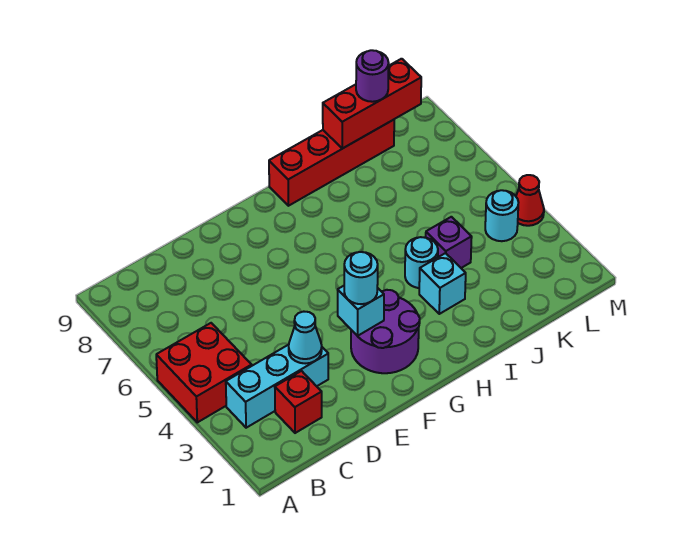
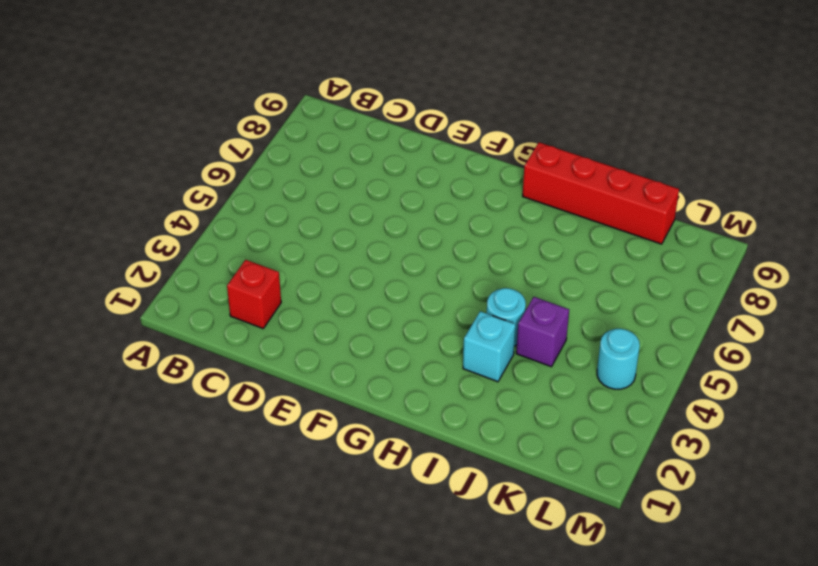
none -> red 2x2 brick [156,323,252,422]
none -> cyan 1x3 brick [226,345,328,428]
none -> purple 2x2 round brick [351,290,420,373]

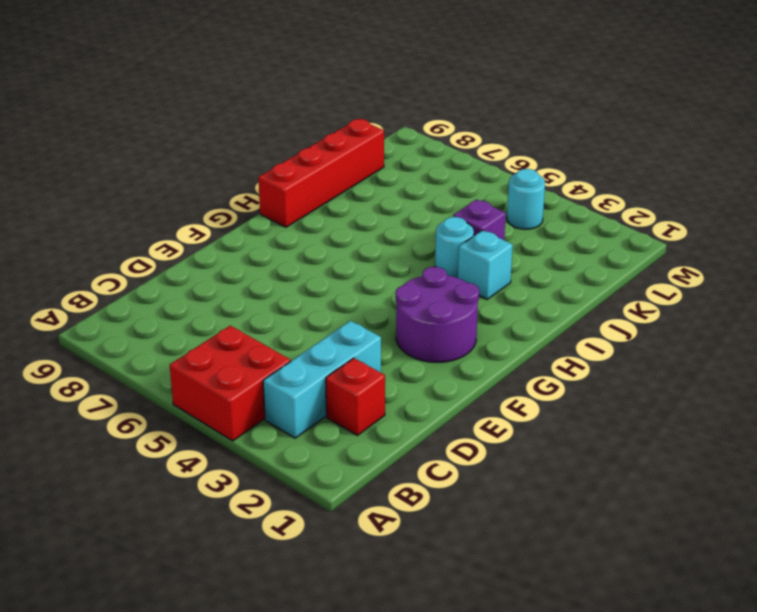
none -> red 1x1 cone [516,175,544,226]
none -> cyan 1x1 cone [289,312,322,364]
none -> cyan 1x1 brick [338,286,384,336]

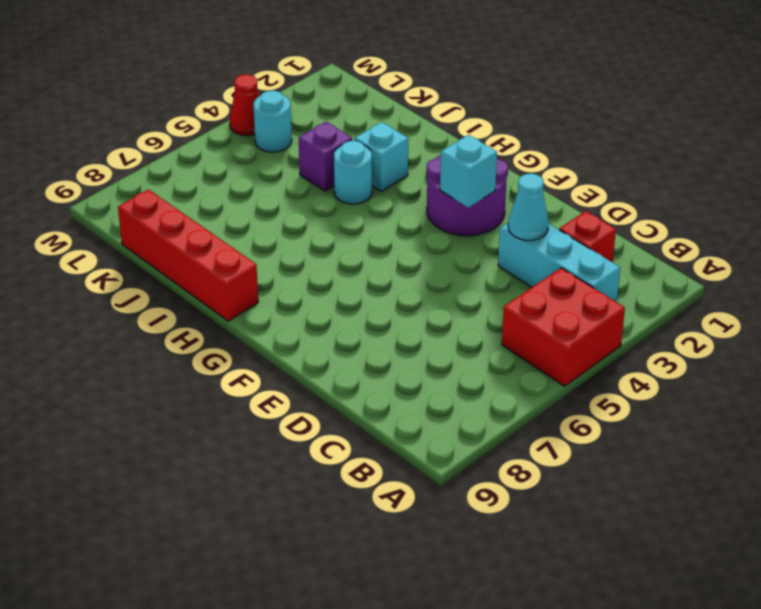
none -> red 1x3 brick [323,59,421,149]
none -> cyan 1x1 round brick [344,252,378,304]
none -> purple 1x1 round brick [356,50,389,102]

